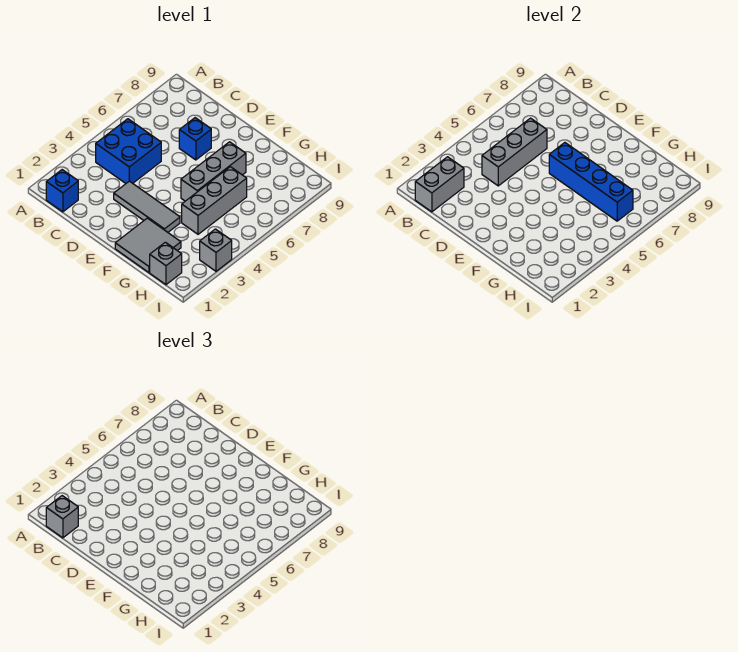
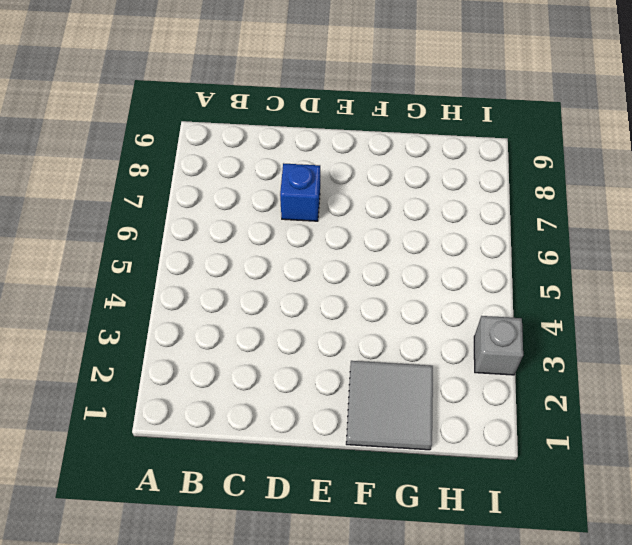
none -> blue 1x1 brick [46,170,78,212]
none -> blue 2x2 brick [96,119,161,183]
none -> grey 1x3 tile [114,181,180,232]

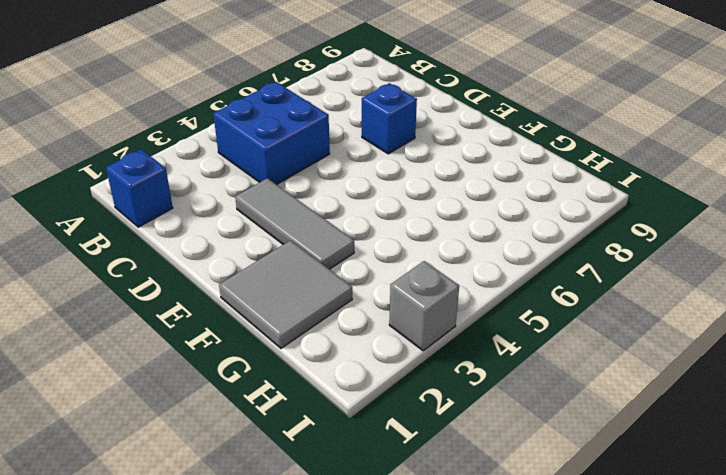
none -> grey 1x3 brick [181,142,246,201]
none -> grey 1x3 brick [182,167,247,234]
none -> grey 1x1 brick [150,242,182,285]

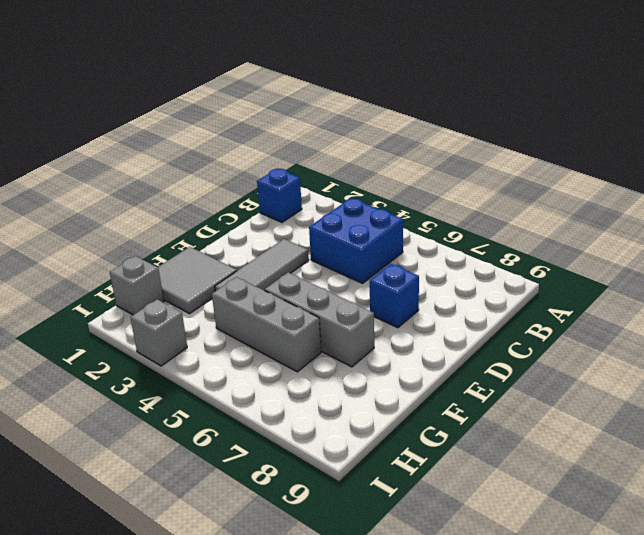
none -> grey 1x2 brick [415,157,464,212]
none -> grey 1x3 brick [482,118,547,186]
none -> blue 1x4 brick [549,143,633,221]

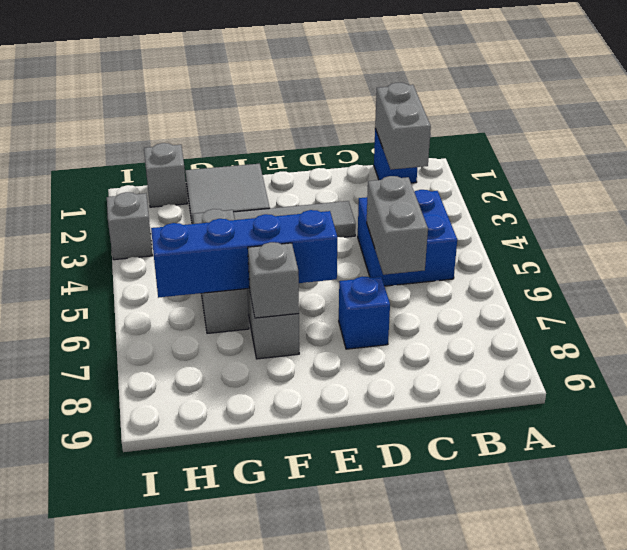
grey 1x2 brick [367,176,428,275] -> grey 1x3 brick [482,118,547,186]
grey 1x1 brick [248,242,299,318] -> grey 1x1 brick moved to [46,496,78,538]

